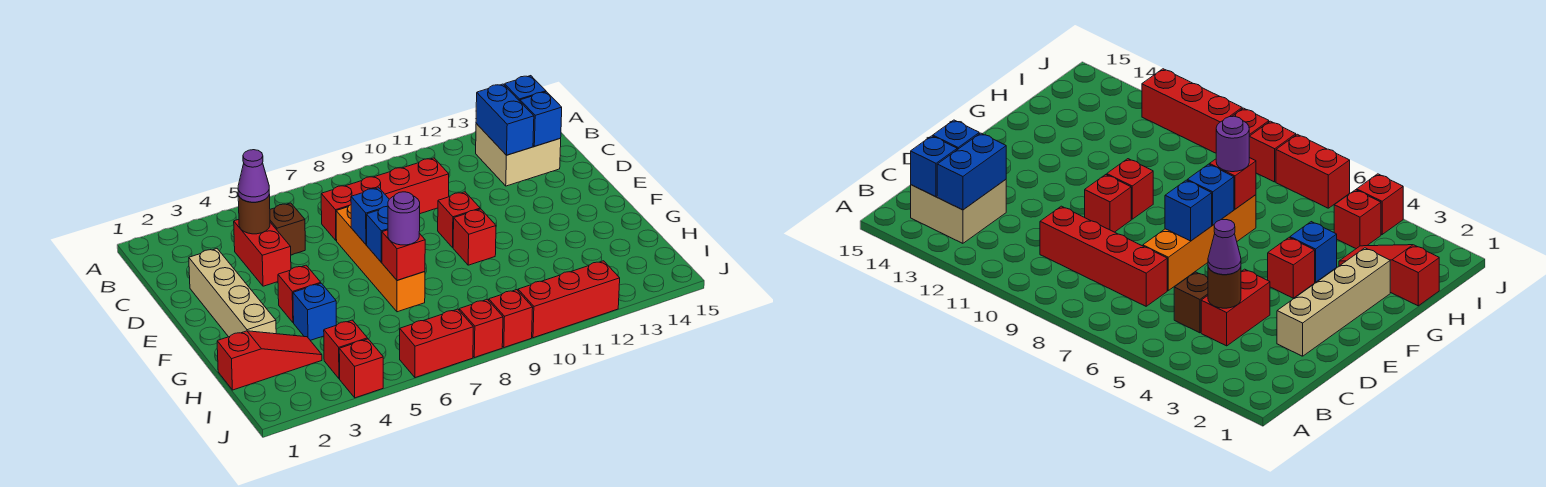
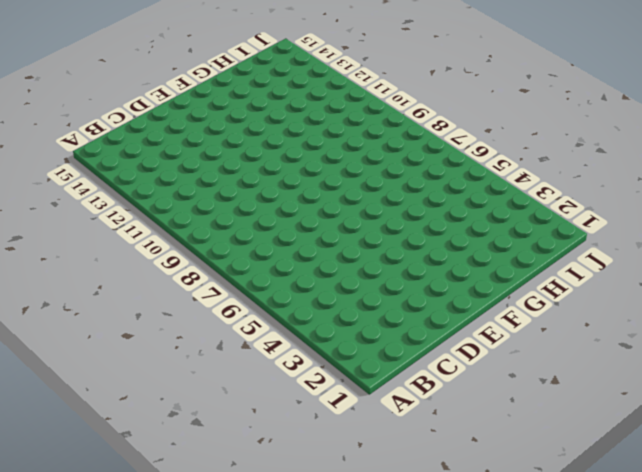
none -> tan 2x2 brick [476,124,561,186]
none -> red 1x2 brick [234,219,291,286]
none -> brown 1x1 brick [270,203,305,255]

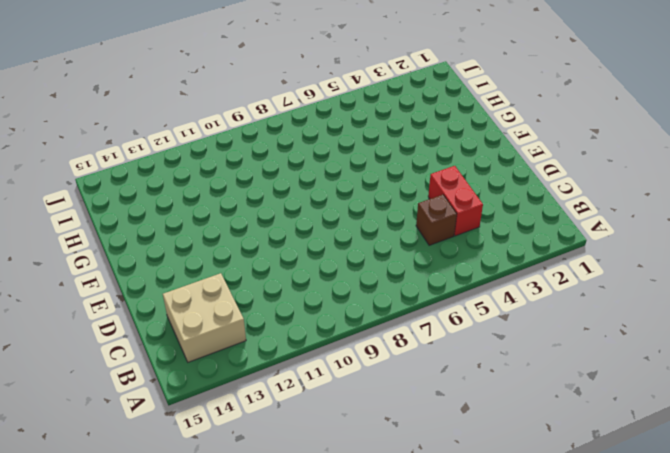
none -> red 1x4 brick [321,158,449,240]
none -> tan 1x4 brick [189,249,276,337]
none -> orange 1x4 brick [336,205,425,312]

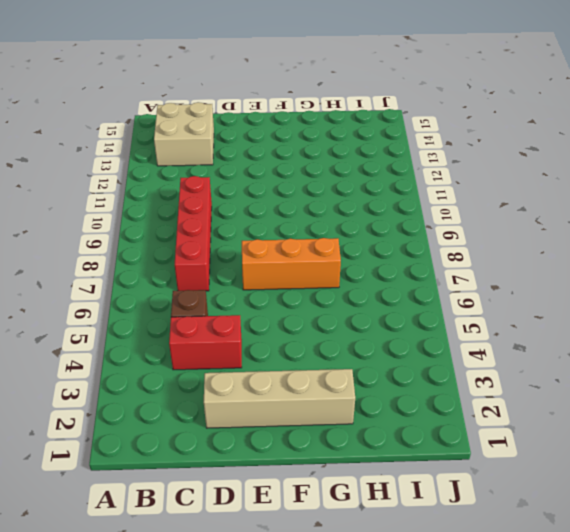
orange 1x3 brick [242,238,341,290] -> orange 1x4 brick [336,205,425,312]
none -> red 1x1 brick [438,192,480,247]
none -> red 1x1 brick [278,265,321,323]
none -> red 1x1 brick [453,209,496,265]

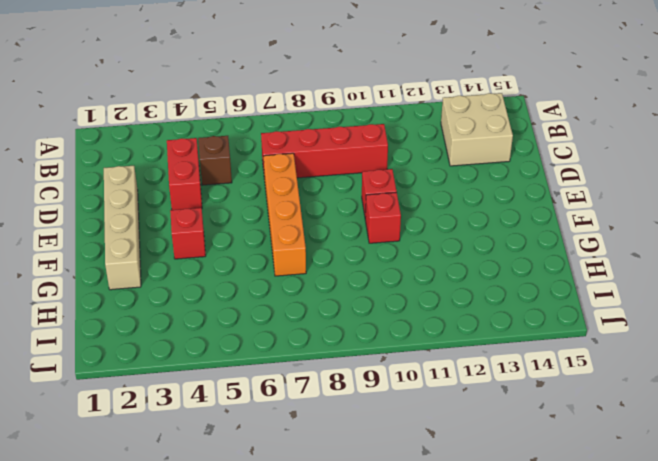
none -> blue 1x1 brick [293,283,336,340]
none -> red 1x3 slope [217,331,322,390]
none -> red 1x1 brick [324,320,368,379]

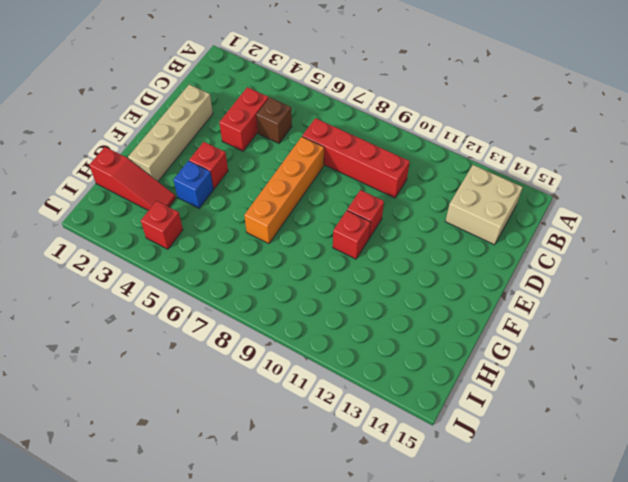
none -> red 1x1 brick [339,339,383,398]
none -> red 1x2 brick [400,309,473,378]
none -> red 1x1 brick [459,299,503,358]

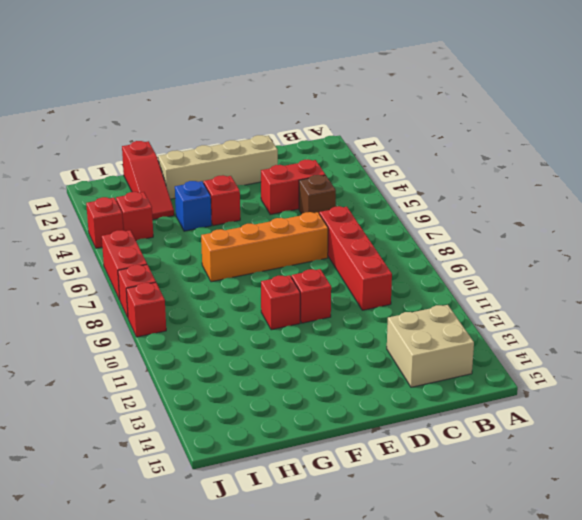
none -> red 1x3 brick [518,261,620,338]
none -> blue 1x2 brick [476,84,534,155]
none -> blue 1x1 brick [504,76,546,101]

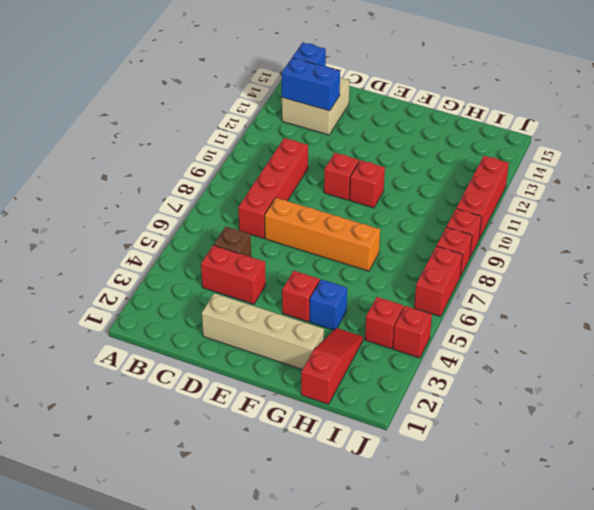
none -> brown 1x1 round brick [238,194,270,234]
none -> blue 1x1 brick [520,92,562,146]
none -> blue 1x1 brick [351,188,389,244]

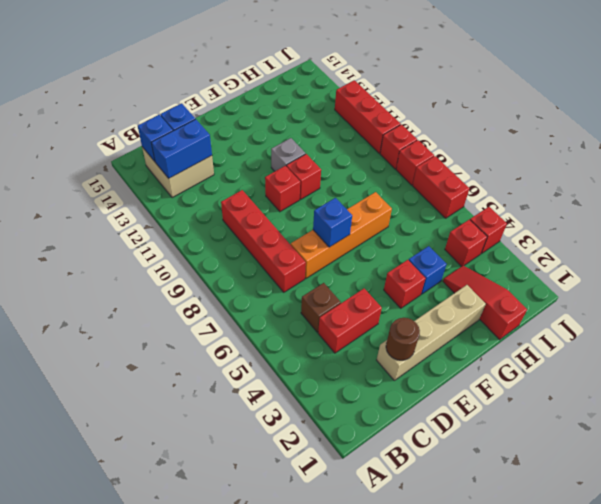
brown 1x1 round brick [386,318,420,360] -> brown 1x1 round brick moved to [238,194,270,234]
grey 1x1 brick [271,138,306,171] -> none
none -> blue 1x1 brick [367,206,388,262]
none -> red 1x1 brick [382,230,425,280]
none -> purple 1x1 cone [238,150,269,202]

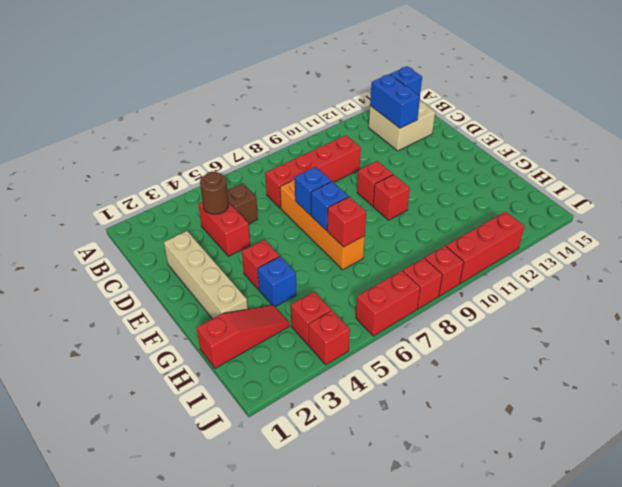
none -> blue 1x1 brick [520,92,562,146]
none -> purple 1x1 cone [238,150,269,202]
none -> purple 1x1 round brick [388,192,420,245]

